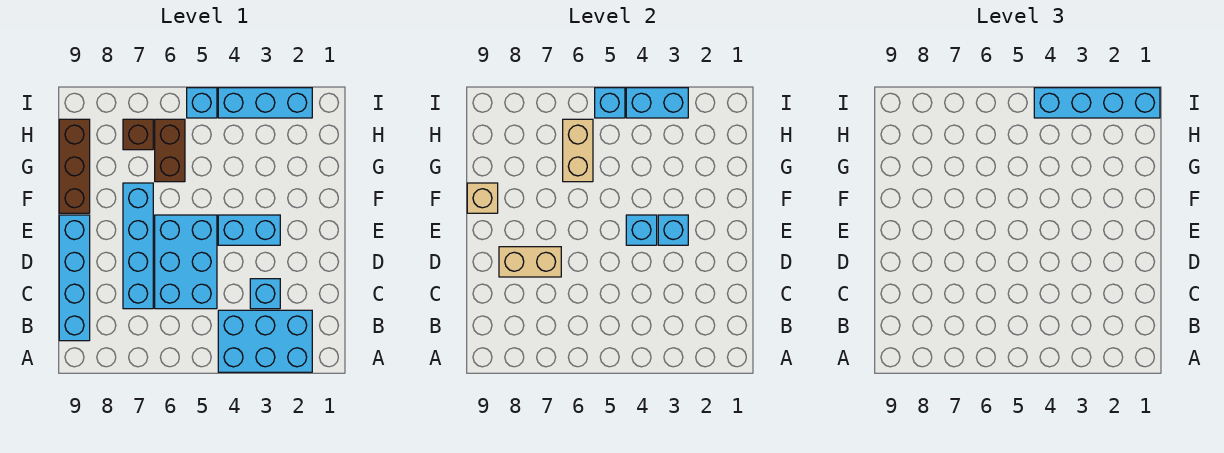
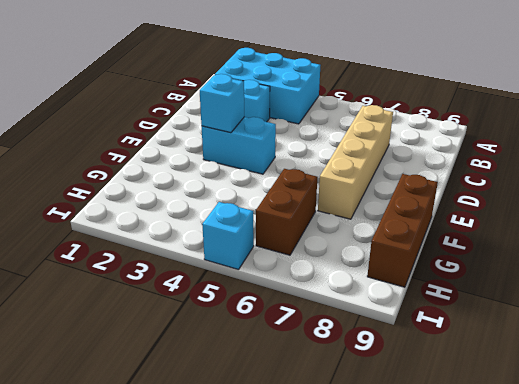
tan 1x4 brick [318,105,393,219] -> cyan 1x4 brick [123,183,153,309]
none -> cyan 1x4 brick [59,215,90,341]
none -> cyan 2x3 brick [155,215,217,309]
none -> brown 1x1 brick [123,119,153,150]

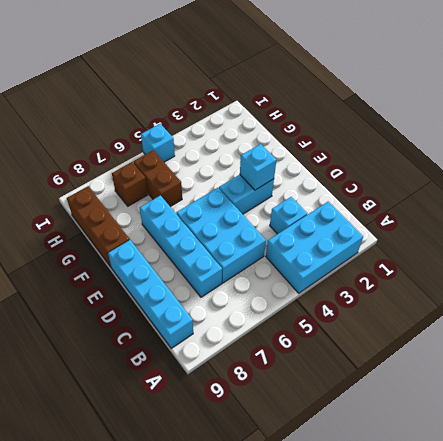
none -> cyan 1x3 brick [218,88,312,118]
none -> tan 1x2 brick [499,247,561,277]
none -> cyan 1x1 brick [626,215,657,245]

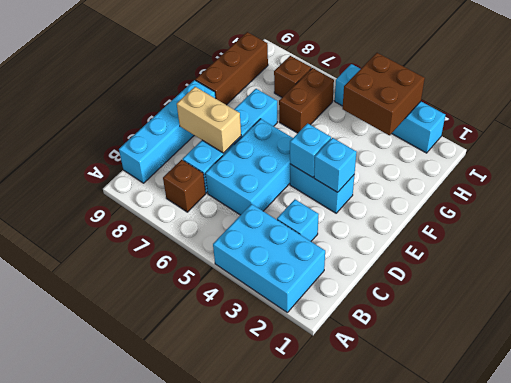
brown 1x1 brick [163,160,206,212] -> none
brown 2x2 brick [343,53,425,135] -> cyan 1x2 brick [626,88,688,118]
none -> tan 1x1 brick [467,183,498,213]
none -> tan 1x2 brick [563,119,593,182]
none -> cyan 1x1 brick [595,88,625,118]

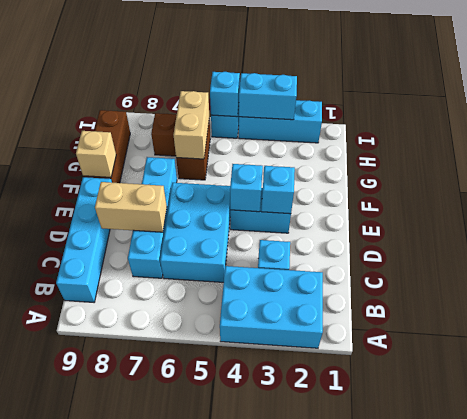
none -> cyan 1x4 brick [1034,88,1160,118]

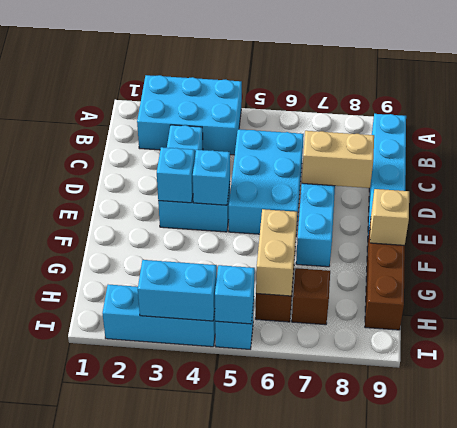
none -> cyan 1x4 brick [1034,88,1160,118]

